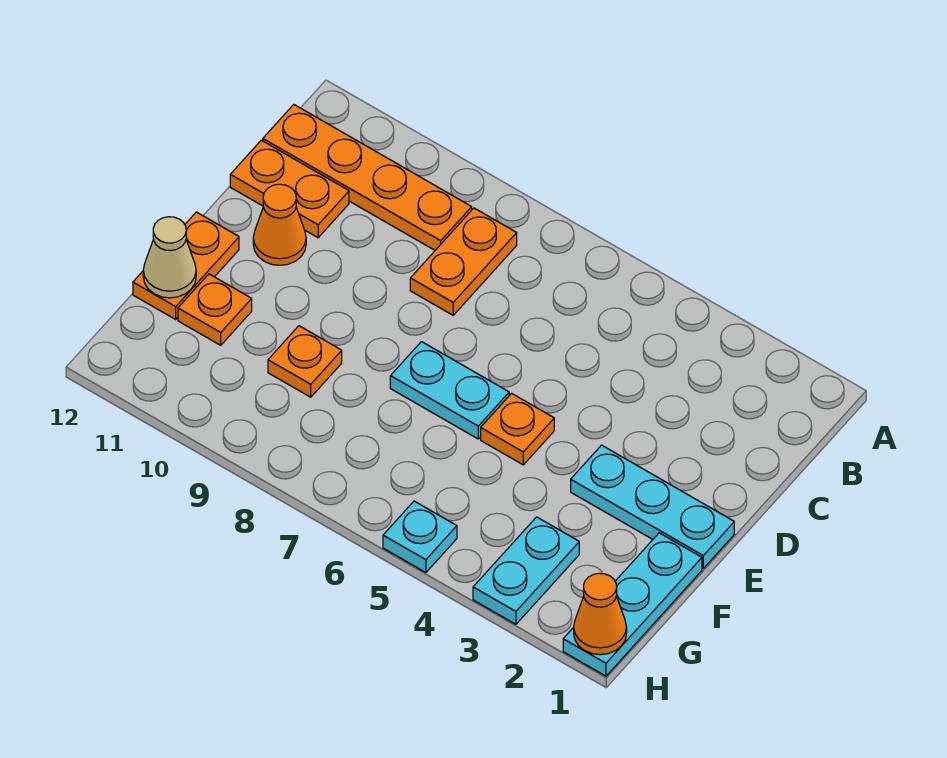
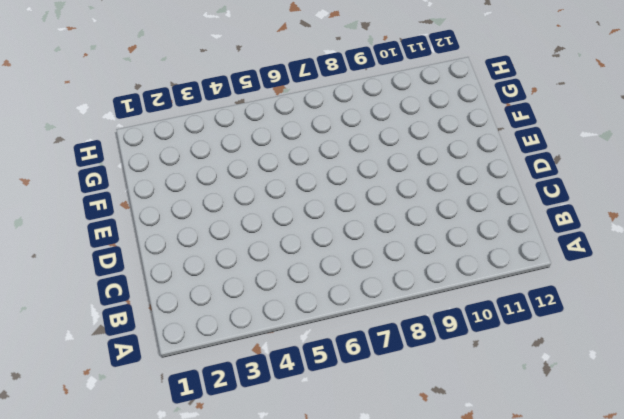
none -> orange 1x2 plate [410,208,517,315]
none -> orange 1x4 plate [263,105,472,250]
none -> orange 1x2 plate [230,140,349,238]

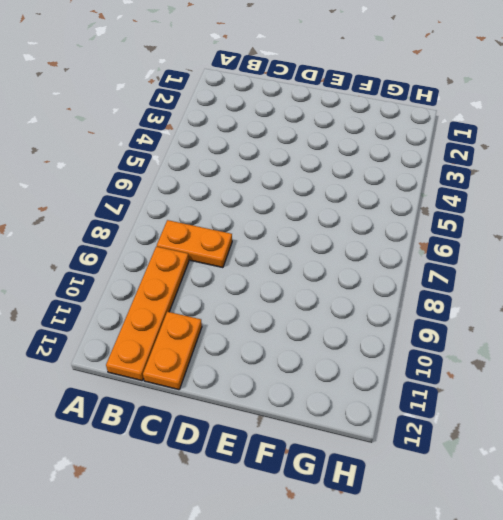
none -> orange 1x1 cone [253,184,306,265]
none -> cyan 1x3 plate [571,445,734,568]
none -> orange 1x1 plate [481,393,554,465]

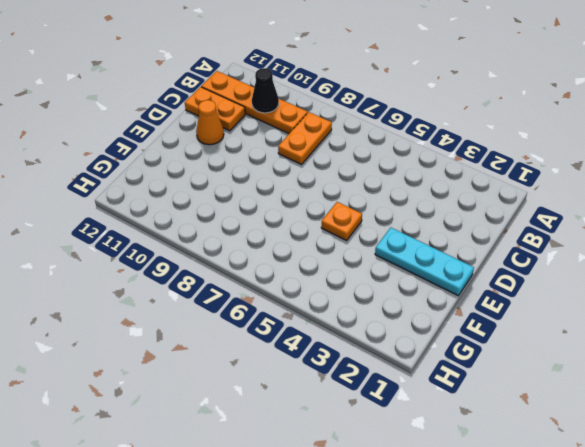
black 1x1 cone [252,68,279,113] -> none
none -> cyan 1x2 plate [390,342,509,439]
none -> orange 1x2 plate [133,212,239,319]
none -> cyan 1x3 plate [563,533,702,676]

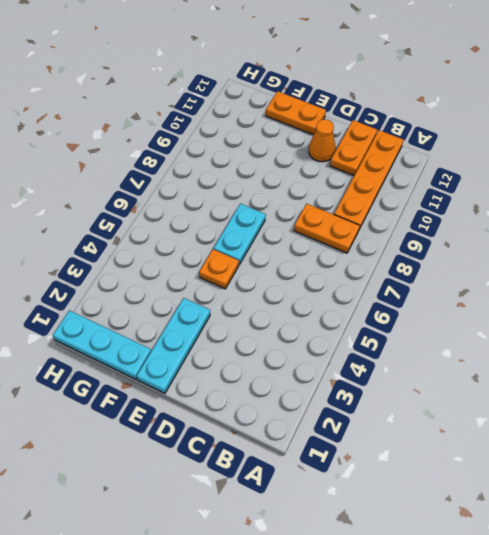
none -> orange 1x1 plate [268,326,342,397]
none -> orange 1x1 plate [178,274,252,345]
none -> cyan 1x2 plate [473,517,579,624]

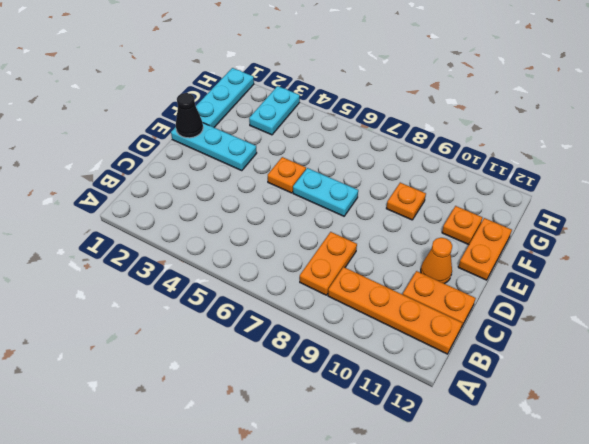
black 1x1 cone [176,93,203,138] -> none
none -> cyan 1x1 plate [383,501,457,573]
none -> tan 1x1 cone [143,217,196,298]
none -> orange 1x1 cone [574,573,627,655]

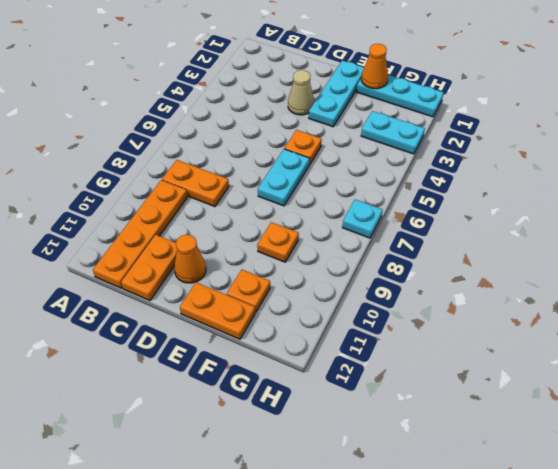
tan 1x1 cone [288,70,314,115] -> tan 1x1 cone moved to [143,217,196,298]
orange 1x1 cone [361,44,388,89] -> orange 1x1 cone moved to [574,573,627,655]
cyan 1x1 plate [342,199,383,238] -> cyan 1x1 plate moved to [383,501,457,573]

